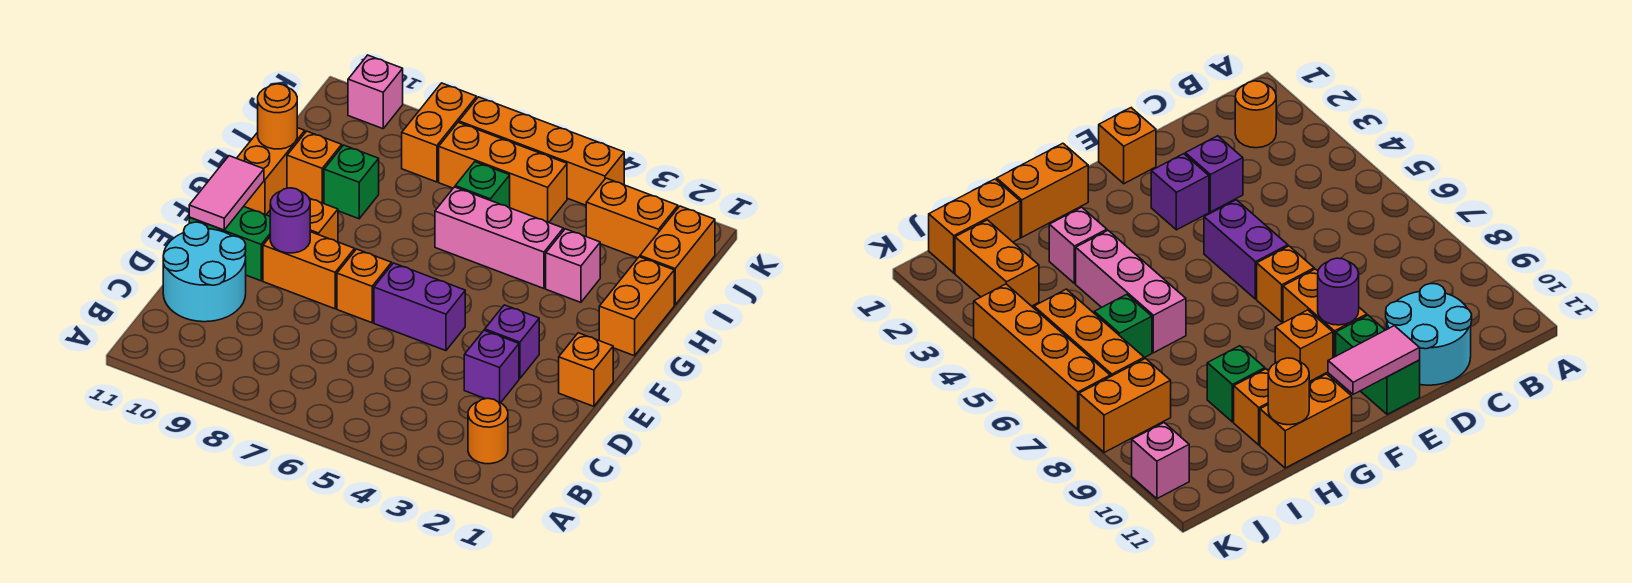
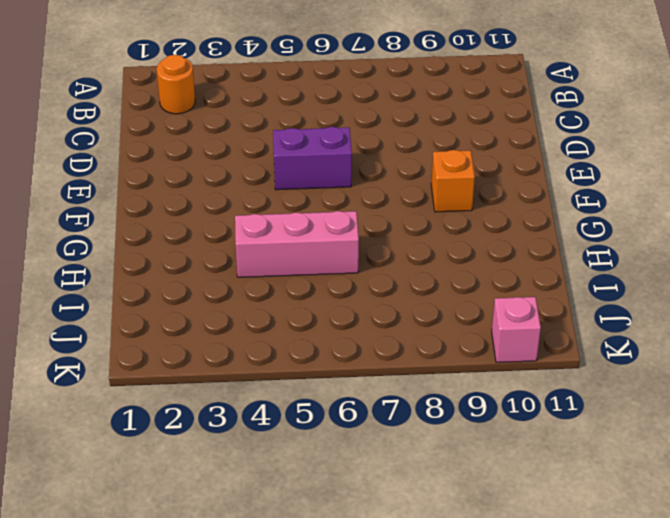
none -> cyan 2x2 round brick [163,222,246,322]
none -> purple 1x1 brick [464,330,519,403]
none -> orange 1x1 brick [559,333,613,406]

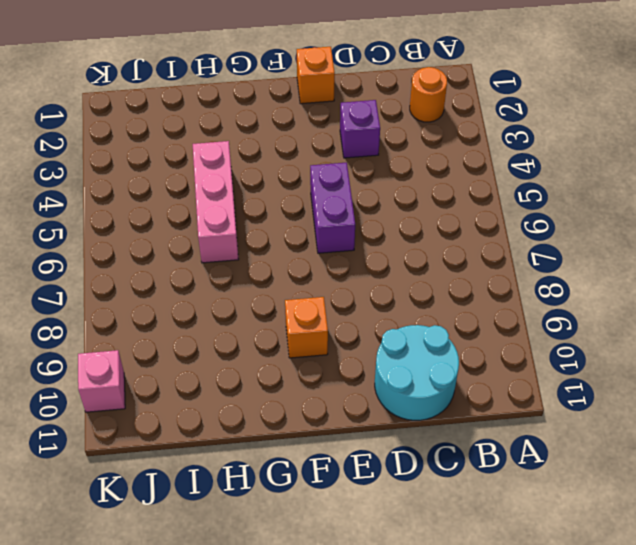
none -> purple 1x1 brick [485,305,539,379]
none -> orange 1x1 brick [337,249,392,323]
none -> orange 1x2 brick [263,232,355,309]

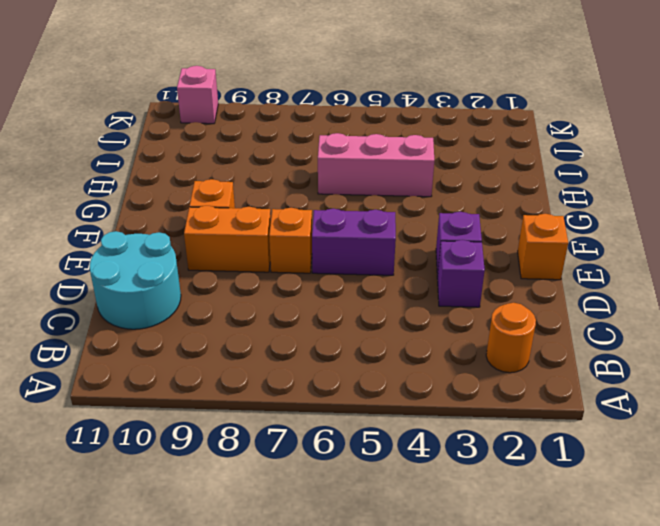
none -> green 1x2 brick [189,207,270,281]
none -> orange 1x2 brick [599,257,674,356]
none -> orange 1x2 brick [237,128,305,215]

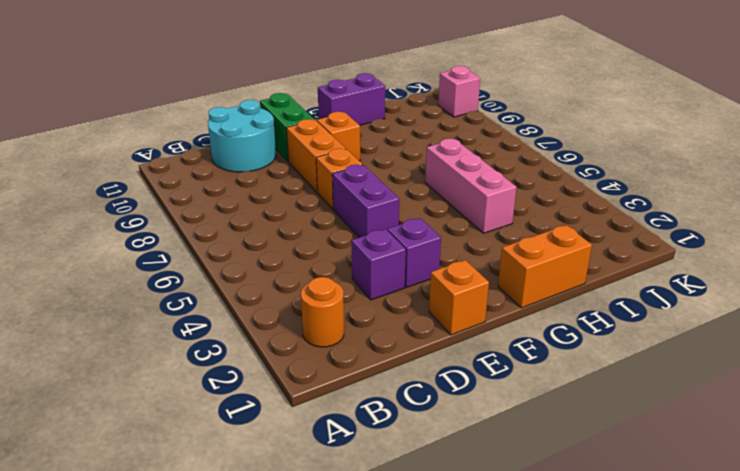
purple 1x2 brick [318,73,385,125] -> orange 1x2 brick [237,128,305,215]
none -> pink 1x1 brick [546,229,600,302]
none -> green 1x1 brick [324,145,379,219]
none -> orange 1x1 brick [287,131,342,203]

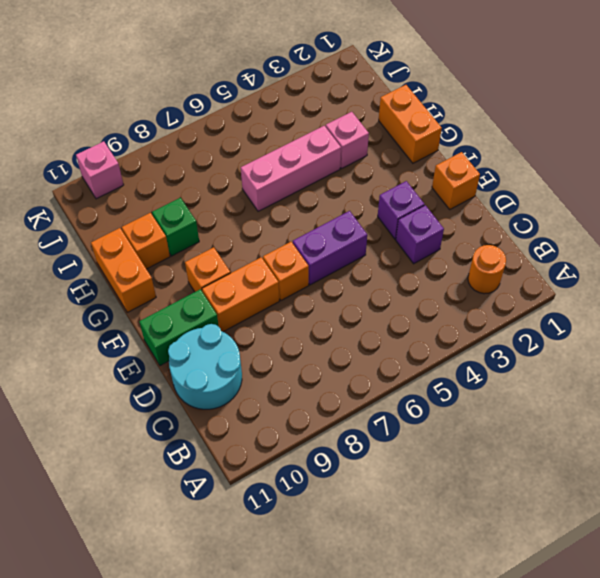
none -> orange 1x2 brick [640,206,715,305]
none -> green 1x1 brick [455,162,510,208]
none -> orange 1x2 brick [586,178,678,258]

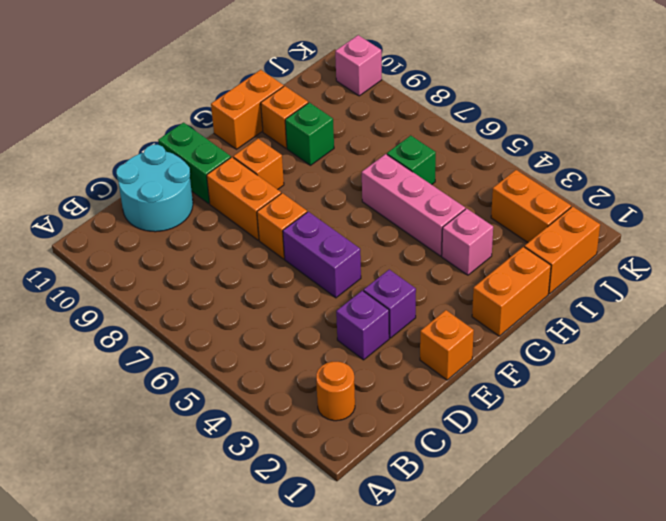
none -> orange 1x3 brick [439,122,567,222]
none -> orange 1x2 brick [402,83,477,182]
none -> orange 1x4 brick [459,97,624,205]

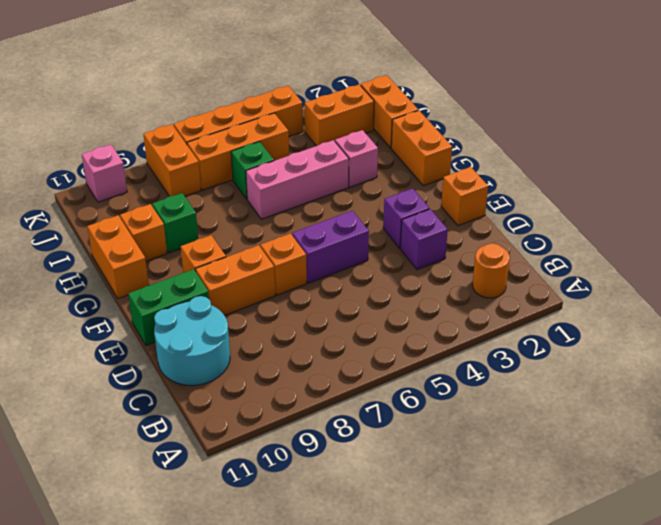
none -> purple 1x1 round brick [270,188,310,253]
none -> pink 1x2 tile [189,156,264,230]
none -> orange 1x1 round brick [258,84,297,149]

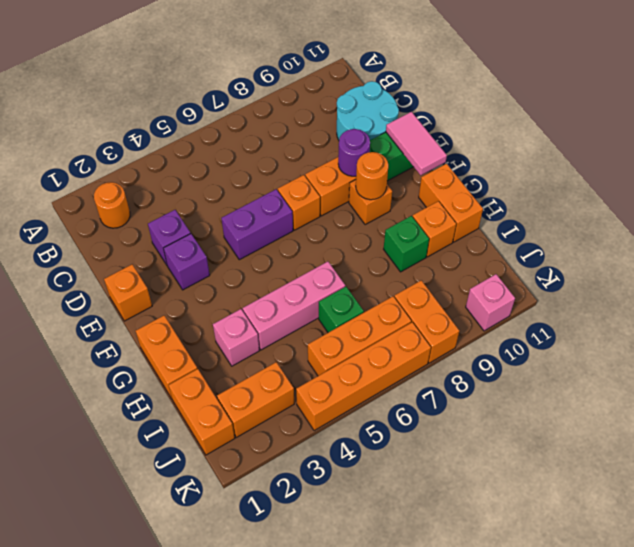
orange 1x1 round brick [356,152,388,200] -> orange 1x1 round brick moved to [258,84,297,149]

